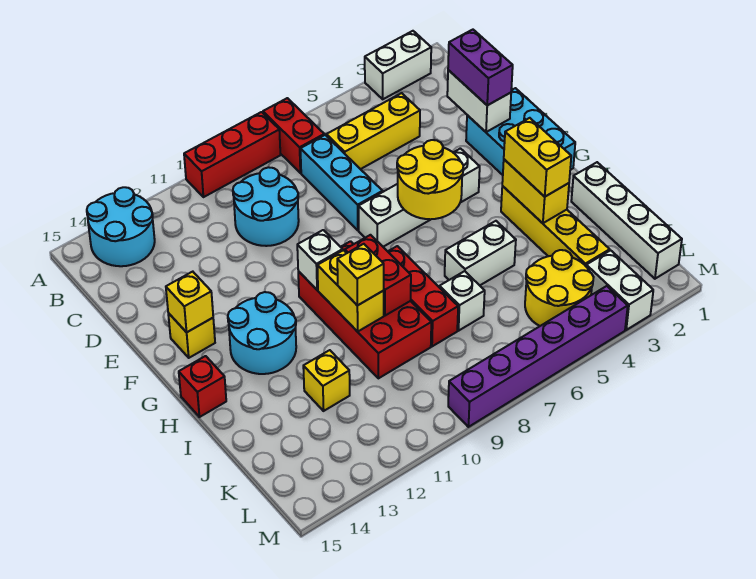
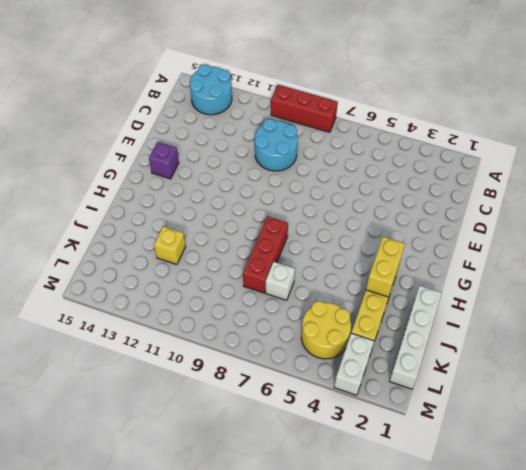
purple 1x1 brick [149,142,179,179] -> yellow 1x1 brick [168,313,215,358]
none -> white 1x2 brick [365,31,431,99]
none -> red 1x2 brick [263,98,324,173]
none -> yellow 1x3 brick [326,93,420,169]
none -> cyan 1x3 brick [301,135,383,230]

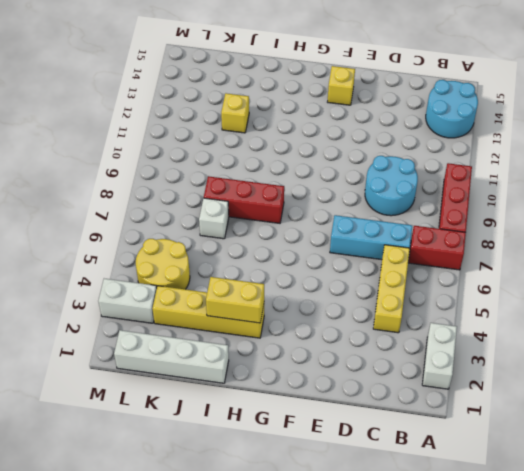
none -> cyan 2x3 brick [466,88,575,175]
none -> white 1x4 brick [359,149,480,247]
none -> red 2x4 brick [298,241,431,378]
none -> cyan 2x2 round brick [228,292,296,374]

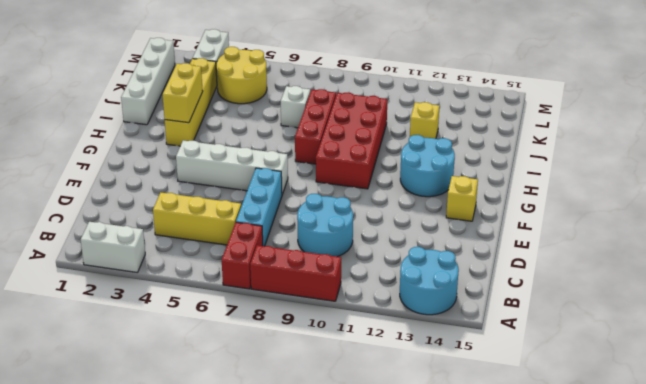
none -> cyan 2x3 brick [466,88,575,175]
none -> red 1x1 brick [179,356,226,417]
none -> white 1x2 brick [445,221,516,285]
none -> purple 1x6 brick [448,286,628,427]

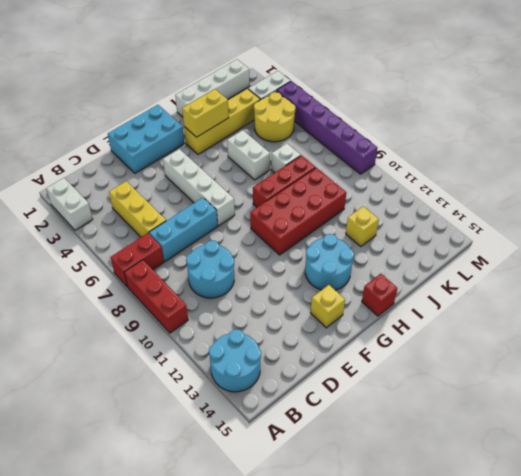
none -> white 1x2 brick [447,70,511,132]
none -> yellow 2x2 round brick [397,140,463,219]
none -> yellow 1x1 brick [166,272,213,332]
none -> white 1x1 brick [297,230,343,290]

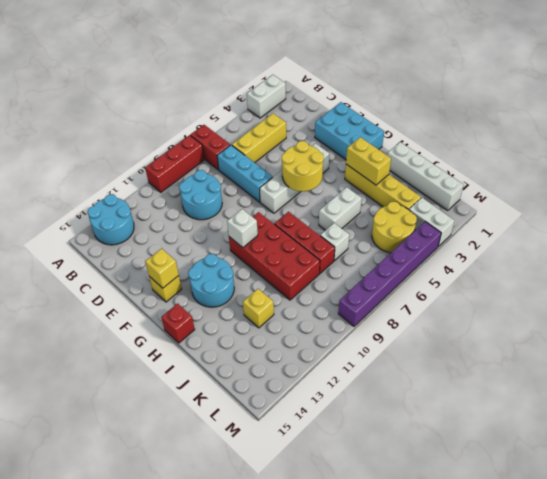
none -> white 1x2 brick [447,70,511,132]
none -> red 1x2 brick [345,235,411,316]
none -> yellow 1x2 brick [317,250,384,332]
none -> purple 1x2 brick [448,30,513,105]

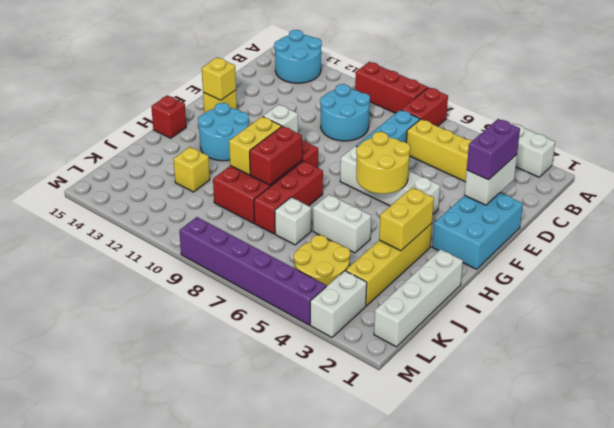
none -> yellow 1x2 brick [504,118,571,197]
none -> yellow 1x1 brick [337,244,384,306]

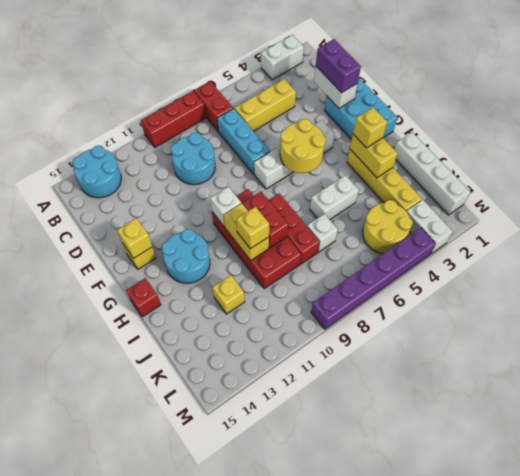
yellow 1x1 brick [353,107,387,148] -> yellow 1x2 brick [504,118,571,197]

